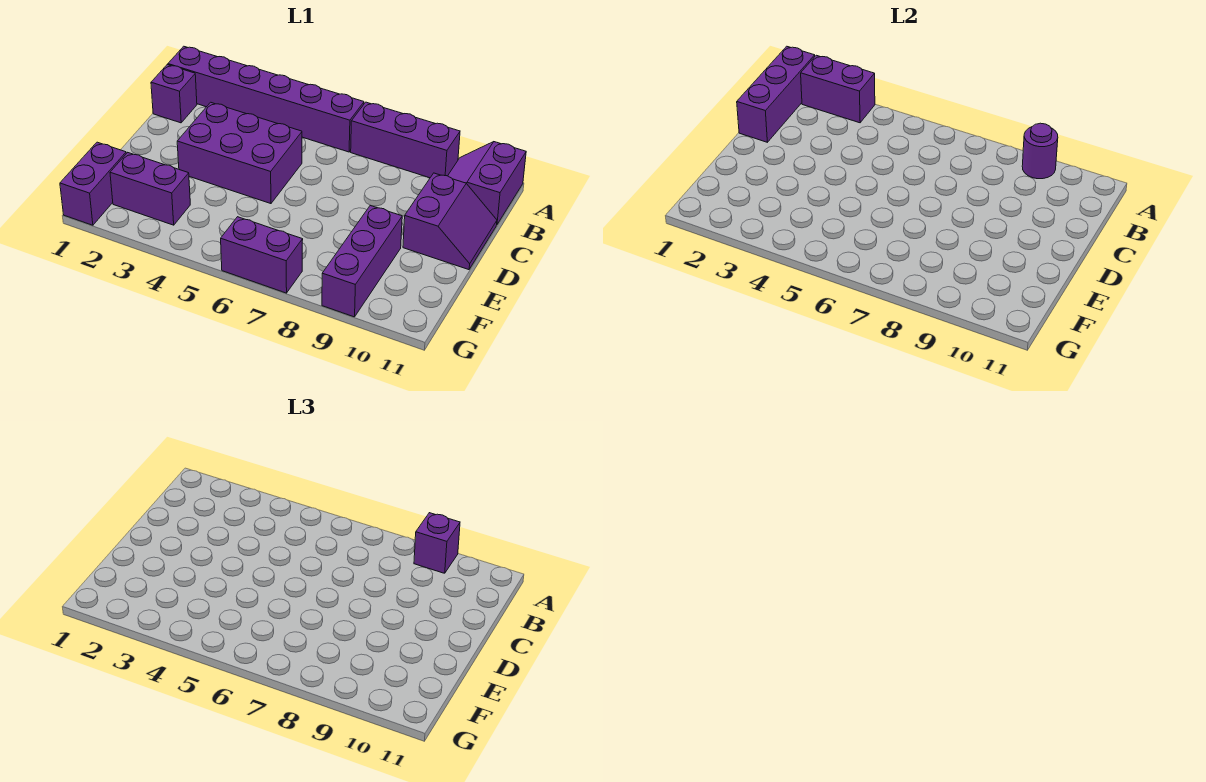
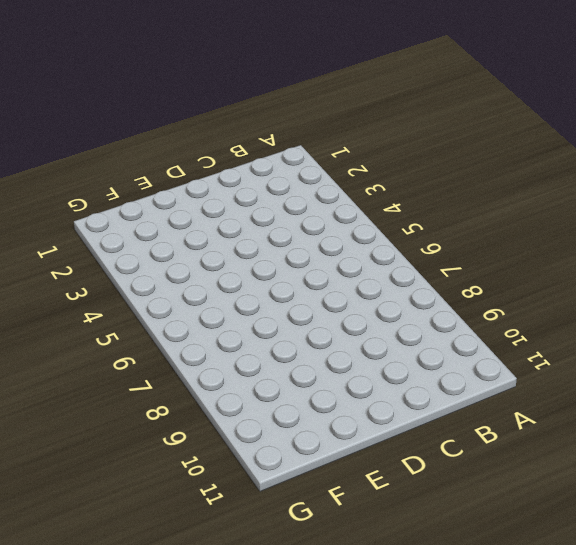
none -> purple 1x6 brick [168,46,364,152]
none -> purple 1x3 brick [351,102,460,178]
none -> purple 2x2 slope [448,142,526,224]

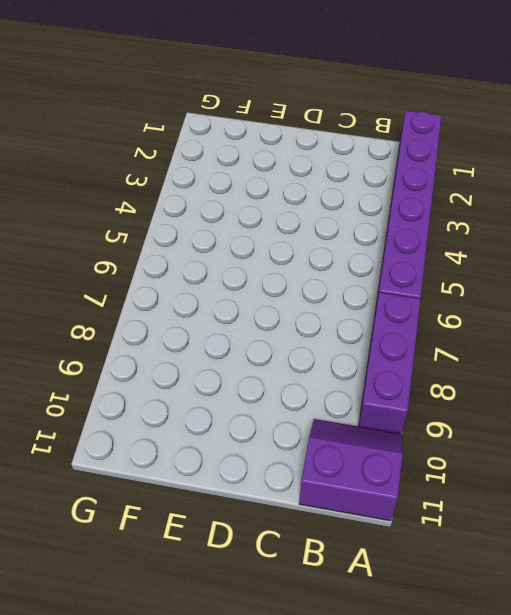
none -> purple 1x1 brick [151,65,197,123]
none -> purple 2x3 brick [177,102,302,204]
none -> purple 2x2 slope [403,173,497,270]

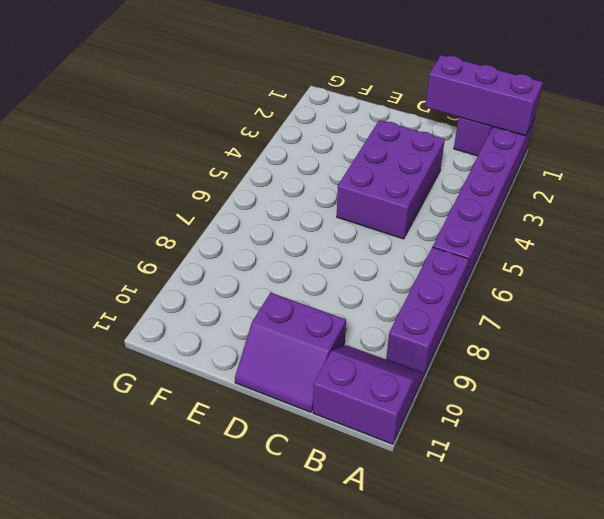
none -> purple 1x3 brick [322,205,402,317]
none -> purple 1x2 brick [60,142,126,225]
none -> purple 1x2 brick [110,153,190,225]

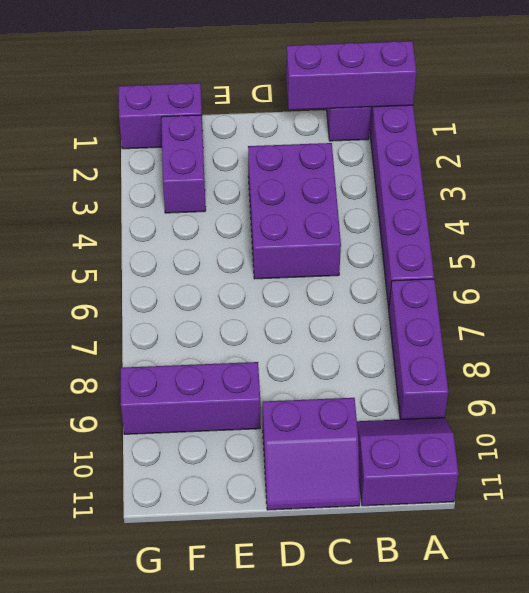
none -> purple 1x2 brick [221,217,303,293]
none -> purple 1x2 brick [801,55,875,123]
none -> purple 1x1 round brick [1022,123,1058,179]

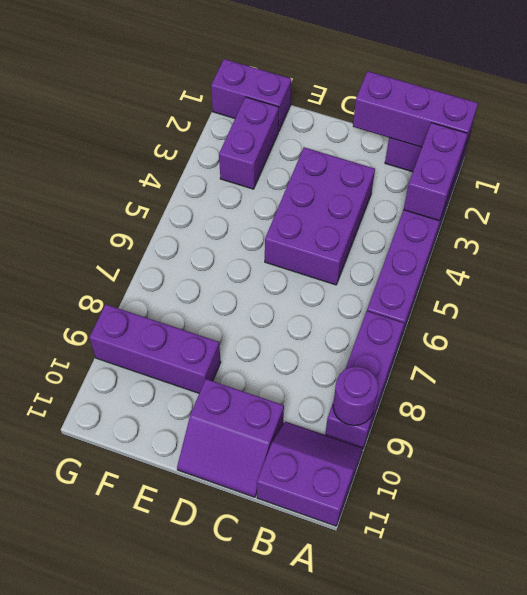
none -> purple 1x2 brick [221,217,303,293]
none -> purple 1x1 brick [414,513,460,573]

